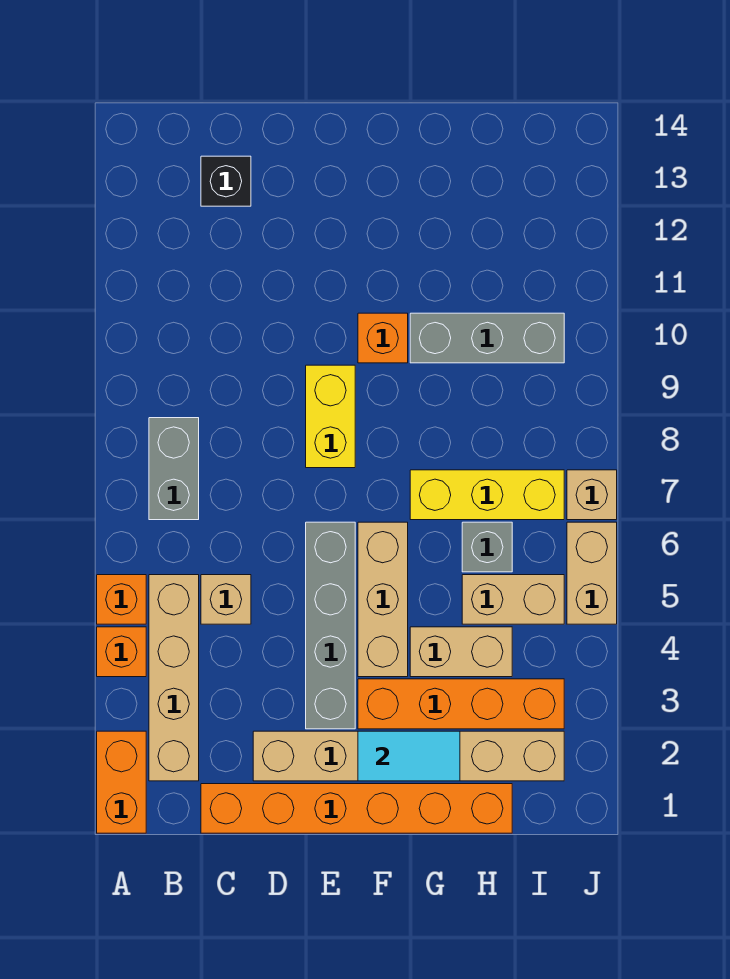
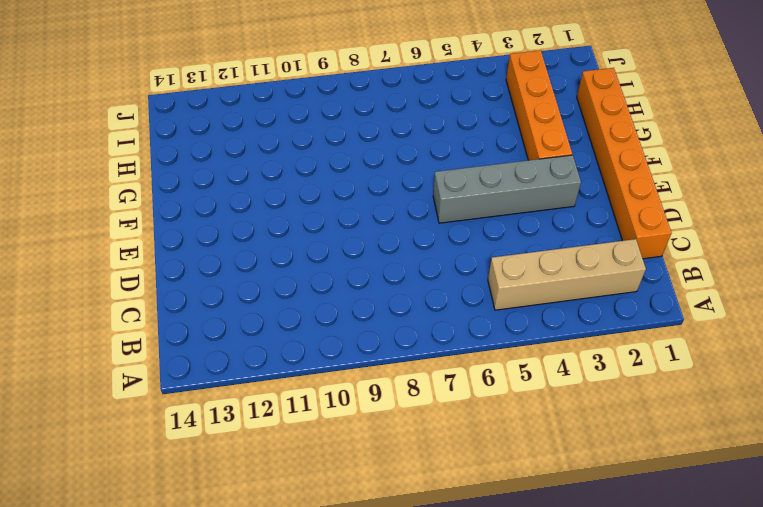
none -> orange 1x2 brick [97,731,146,833]
none -> orange 1x1 brick [97,627,146,677]
none -> orange 1x1 brick [97,575,146,624]

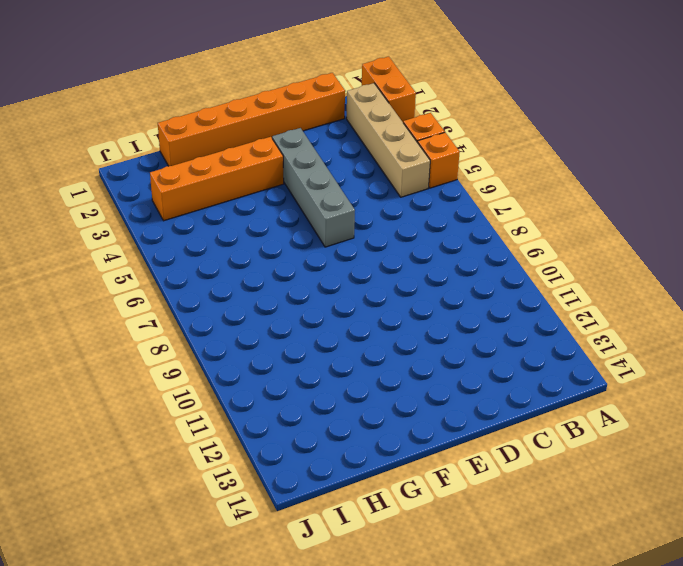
none -> grey 1x2 brick [149,418,199,520]
none -> tan 1x1 brick [201,575,251,624]
none -> black 1x1 brick [201,156,251,206]

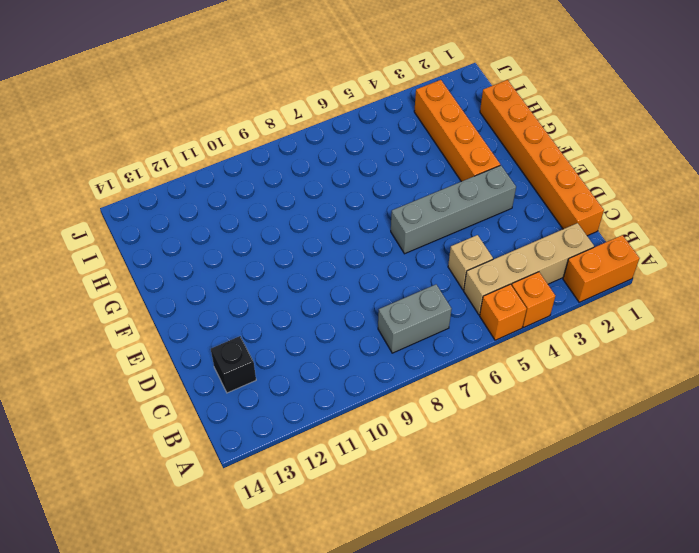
none -> tan 1x6 brick [253,731,564,781]
none -> yellow 1x2 brick [306,365,355,468]
none -> tan 1x3 brick [358,522,408,677]

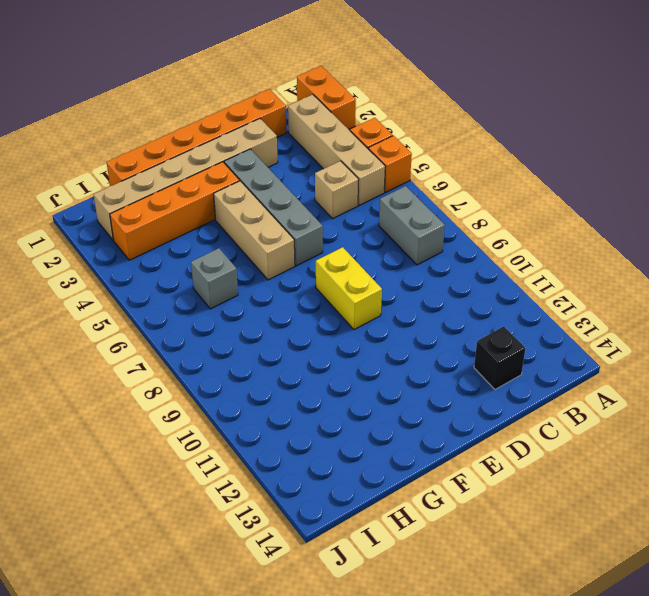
none -> orange 1x1 brick [358,313,408,363]
none -> tan 1x2 brick [410,627,512,677]
none -> yellow 1x3 brick [410,470,564,520]

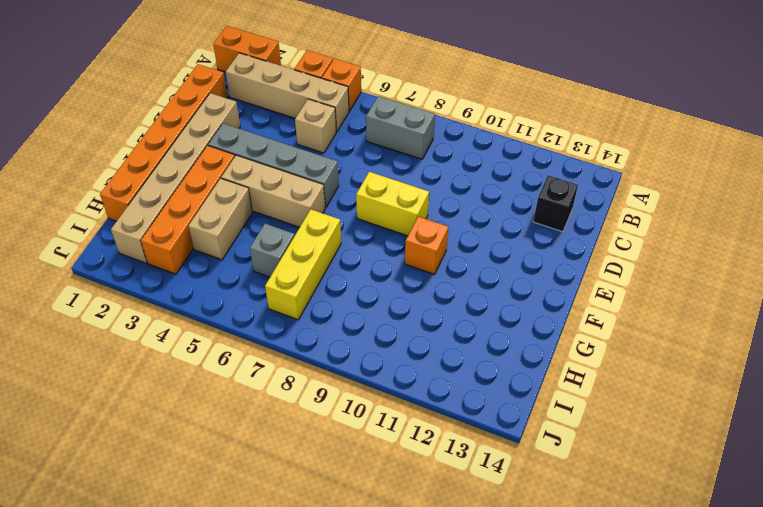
none -> grey 1x3 brick [410,313,564,363]
none -> tan 1x2 brick [462,575,564,624]
none -> tan 1x2 brick [567,522,617,624]

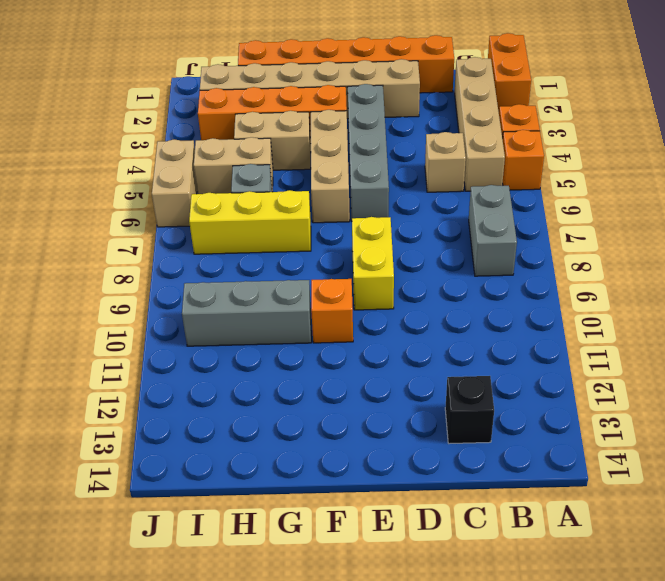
none -> tan 1x1 brick [567,470,617,520]
none -> cyan 1x2 tile [358,731,460,781]

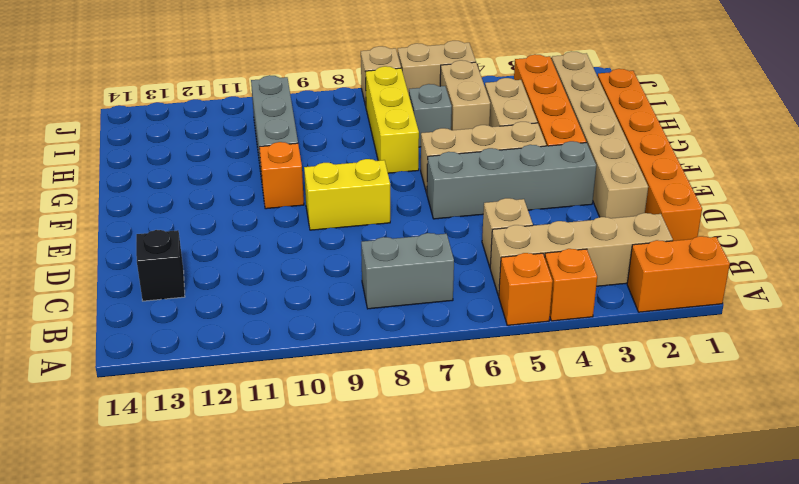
none -> cyan 1x2 tile [358,731,460,781]

